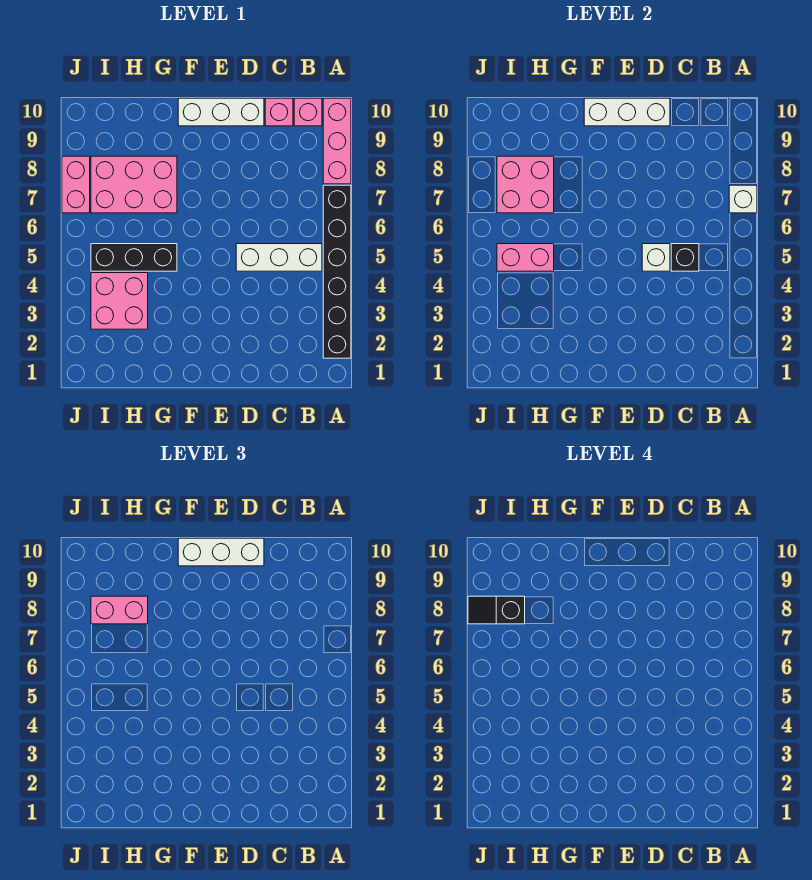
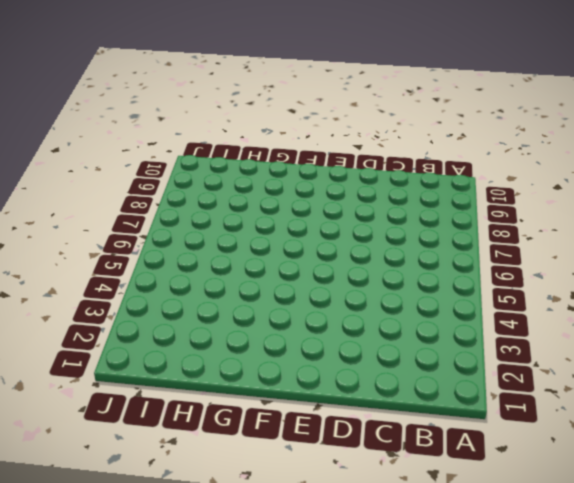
none -> black 1x6 brick [323,185,351,358]
none -> pink 1x3 brick [323,98,351,184]
none -> white 1x3 brick [236,244,322,271]

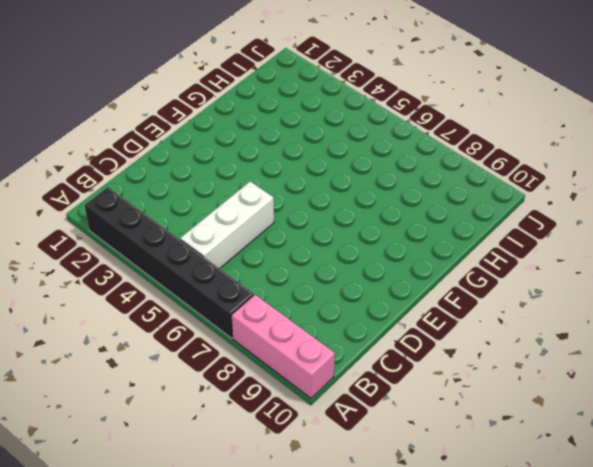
none -> pink 1x1 brick [294,98,322,126]
none -> pink 1x1 brick [265,98,293,126]
none -> white 1x3 brick [178,98,264,126]

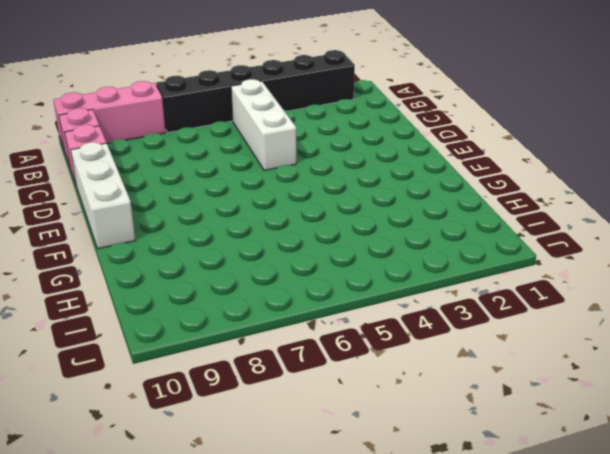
none -> black 1x3 brick [91,244,177,271]
none -> pink 2x3 brick [91,156,177,213]
none -> pink 2x2 brick [91,273,148,329]

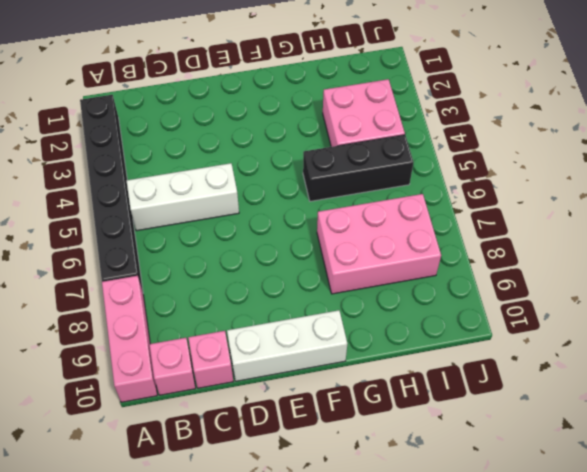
none -> pink 1x2 brick [62,156,90,213]
none -> white 1x1 brick [729,185,757,213]
none -> black 1x1 brick [671,244,699,271]

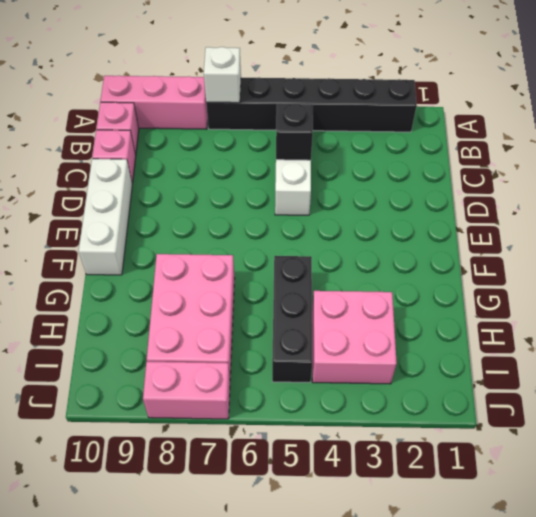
none -> white 1x1 brick [642,244,670,271]
none -> white 1x3 brick [584,98,670,126]
none -> pink 1x2 brick [497,244,554,271]

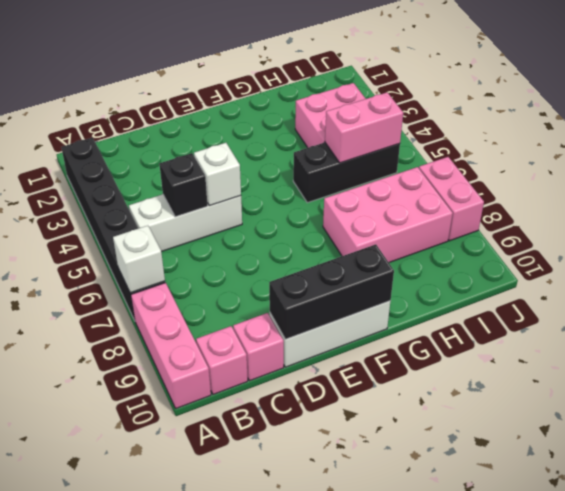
black 1x3 brick [269,244,394,339] -> white 1x3 brick [584,98,670,126]
none -> pink 2x2 brick [497,156,554,213]
none -> white 1x3 brick [178,538,264,566]
none -> pink 1x2 brick [91,596,148,624]

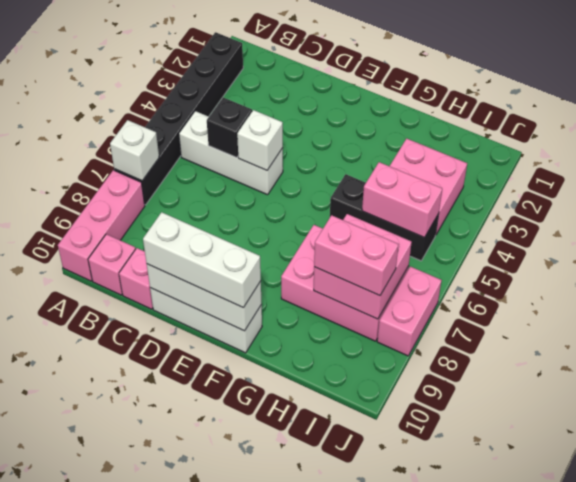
none -> black 1x2 slope [468,596,525,624]

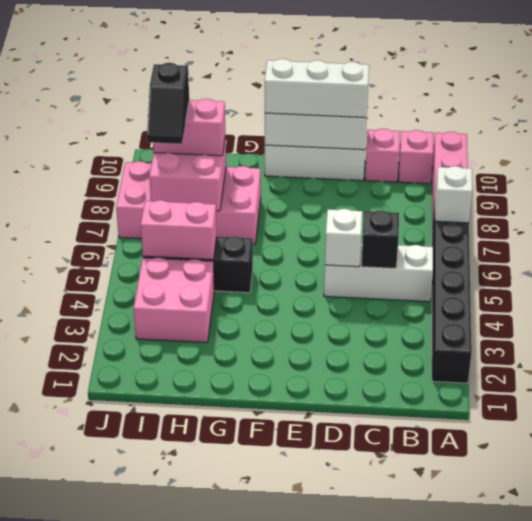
black 1x2 slope [147,63,189,144] -> black 1x2 slope turned to [468,596,525,624]

